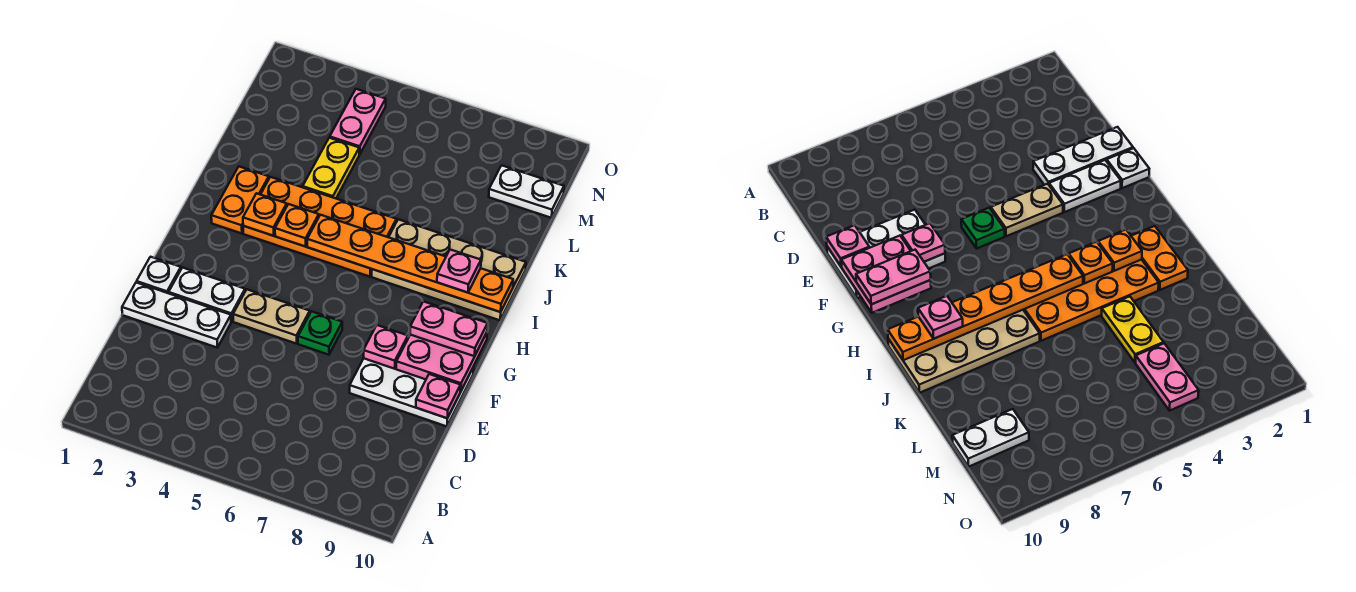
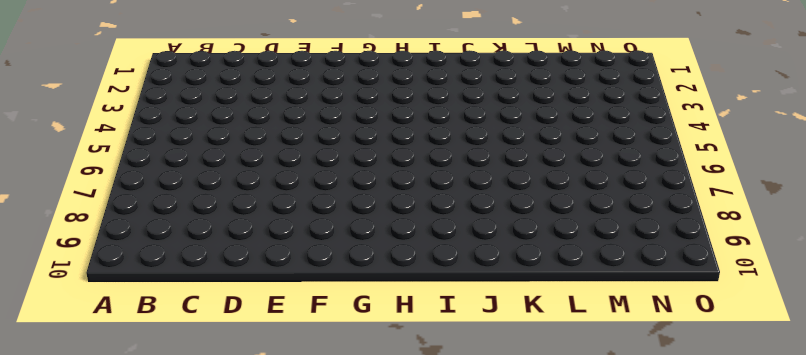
none -> white 1x3 plate [122,282,231,348]
none -> white 2x3 plate [350,358,474,426]
none -> white 1x1 plate [137,257,181,293]

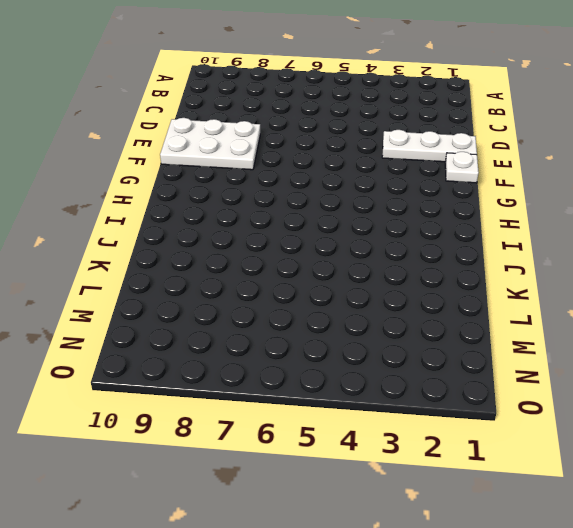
none -> white 1x2 plate [169,268,245,321]
none -> tan 1x2 plate [233,290,310,344]
none -> green 1x1 plate [298,311,342,355]

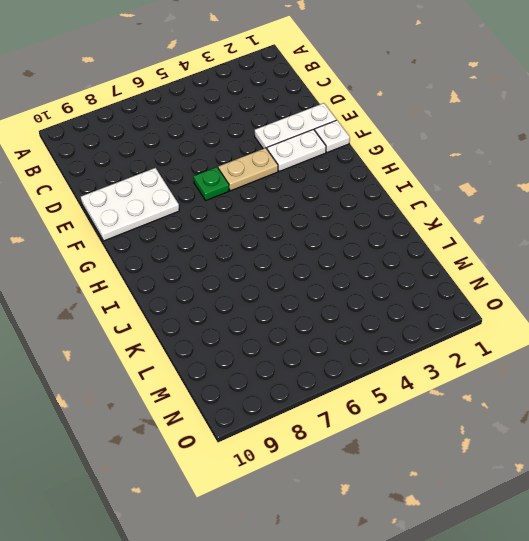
none -> orange 1x2 plate [211,167,269,233]
none -> orange 2x4 plate [243,177,396,277]
none -> tan 2x4 plate [372,219,526,320]

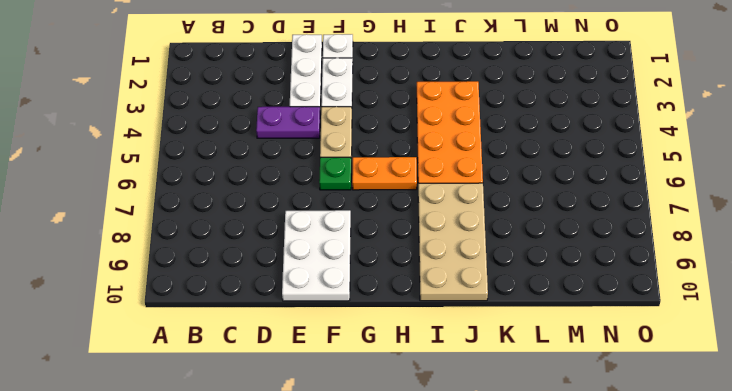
purple 1x2 plate [256,107,320,138] -> none
orange 1x2 plate [352,157,417,190] -> orange 1x2 plate moved to [211,167,269,233]
none -> yellow 1x2 plate [303,138,360,198]
none -> pink 1x2 plate [330,89,386,154]
none -> white 1x2 plate [489,165,564,218]

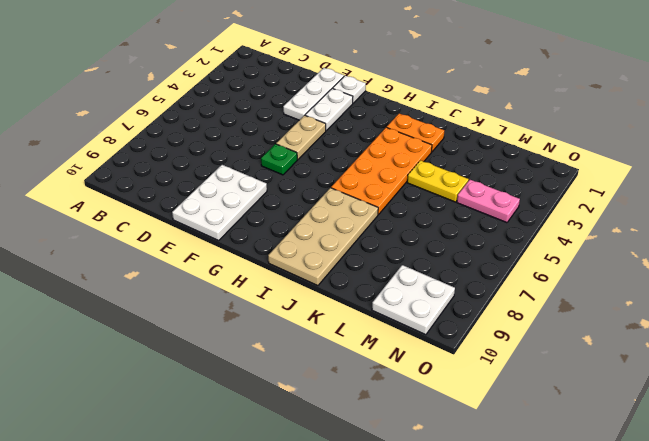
white 2x2 plate [372,265,455,335] -> white 1x2 plate [489,165,564,218]
none -> pink 1x1 plate [416,374,461,418]
none -> pink 1x1 plate [363,325,408,369]
none -> pink 2x2 plate [396,333,487,391]

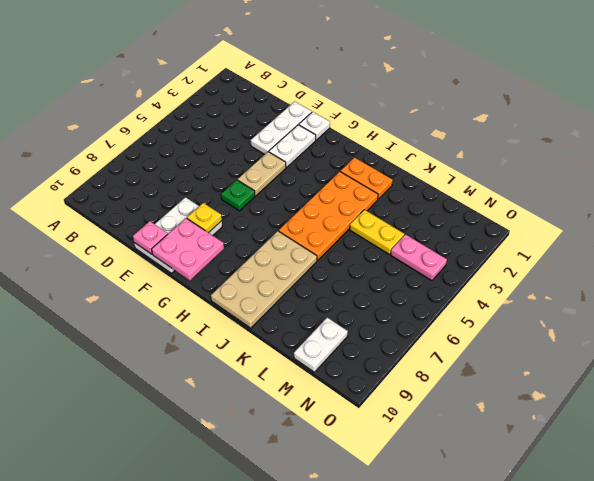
yellow 1x1 plate [187,203,222,233] -> pink 1x1 plate [363,325,408,369]
none -> orange 1x1 plate [243,193,287,236]
none -> orange 1x1 plate [275,204,319,247]
none -> orange 1x6 plate [307,215,513,312]

